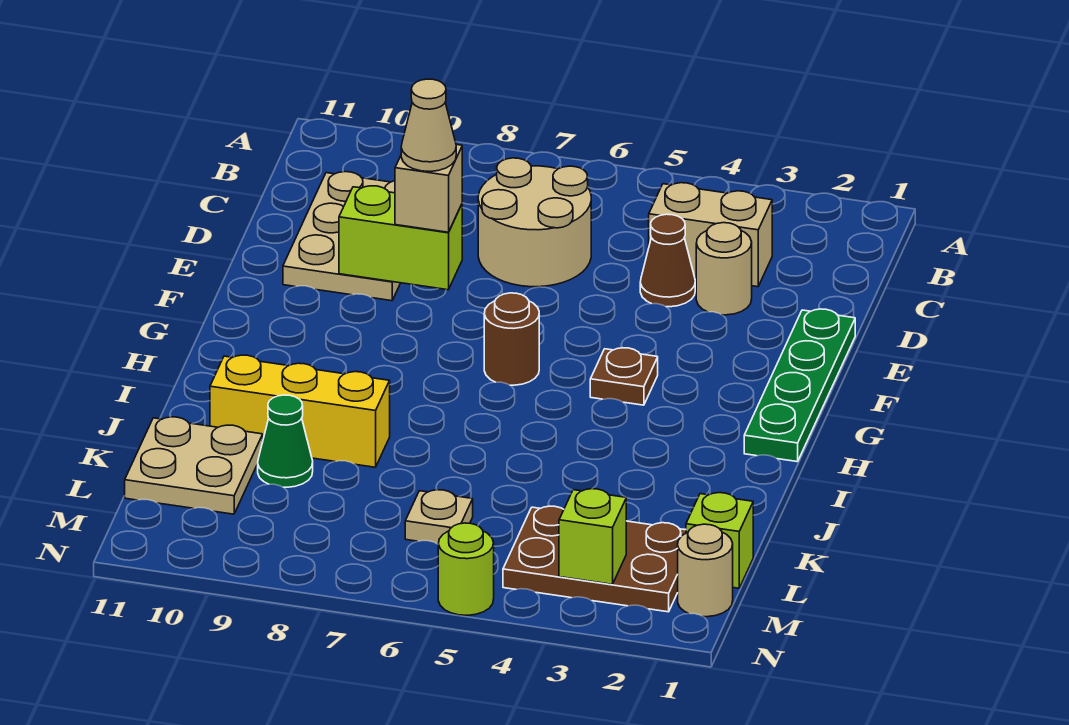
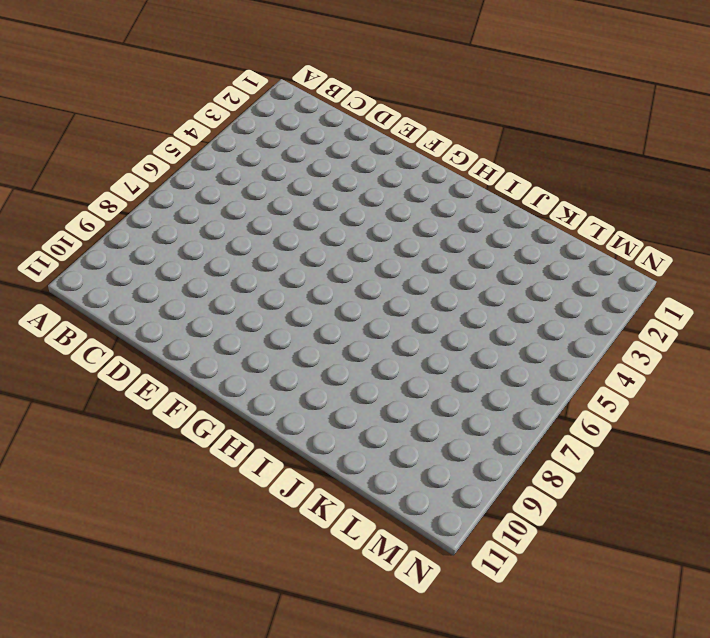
none -> tan 1x2 brick [649,183,772,287]
none -> tan 2x2 round brick [478,158,591,287]
none -> tan 2x3 plate [283,172,400,301]

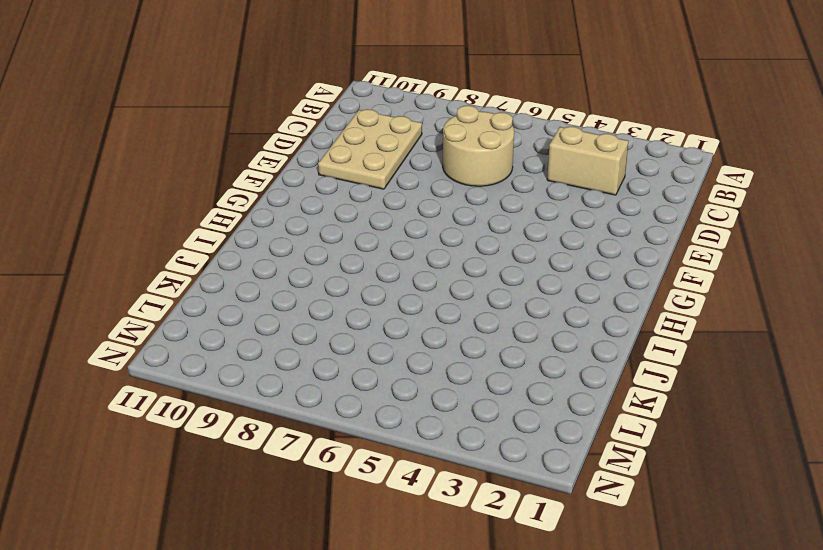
none -> tan 1x1 round brick [696,223,752,315]
none -> brown 1x1 cone [640,214,695,307]
none -> green 1x4 plate [744,309,855,462]

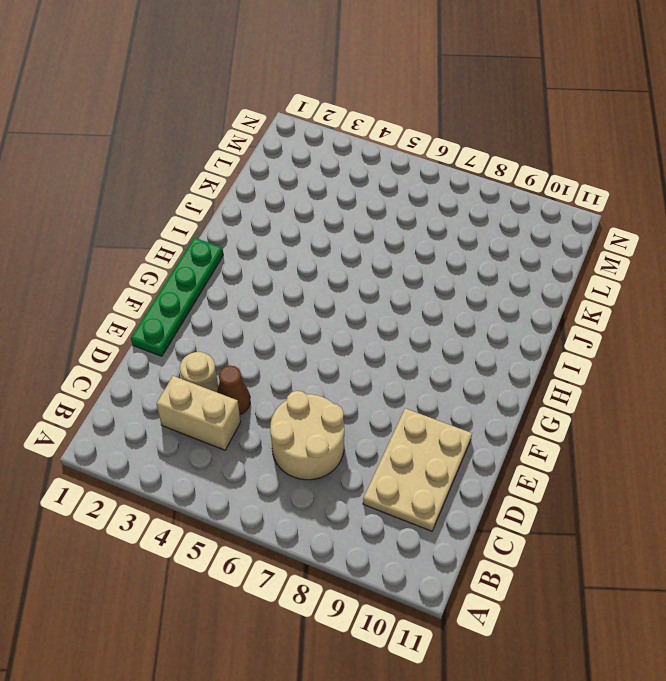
none -> brown 1x1 plate [590,348,658,405]
none -> brown 1x1 round brick [484,293,539,385]
none -> yellow 1x3 brick [210,355,390,467]

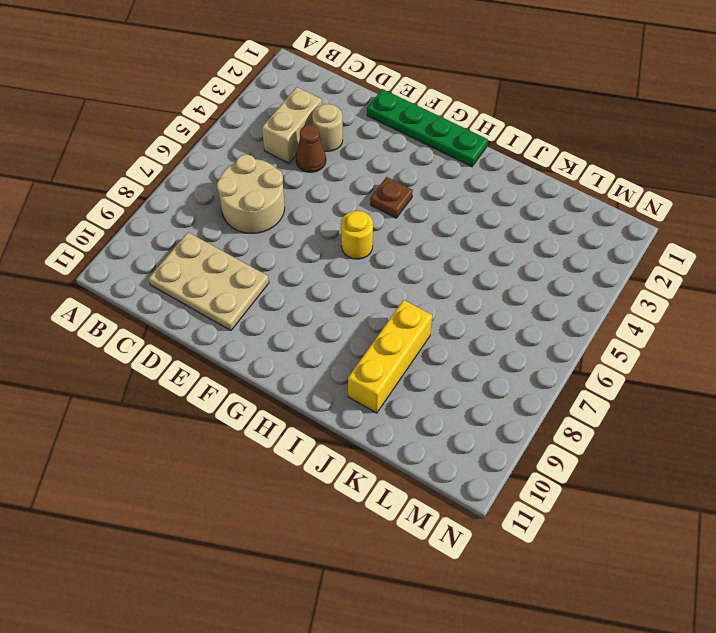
yellow 1x1 round brick [341,211,373,259] -> brown 1x1 round brick [484,293,539,385]
none -> green 1x1 cone [258,395,313,487]
none -> tan 2x2 plate [125,417,263,514]
none -> lime 1x1 brick [686,493,753,588]

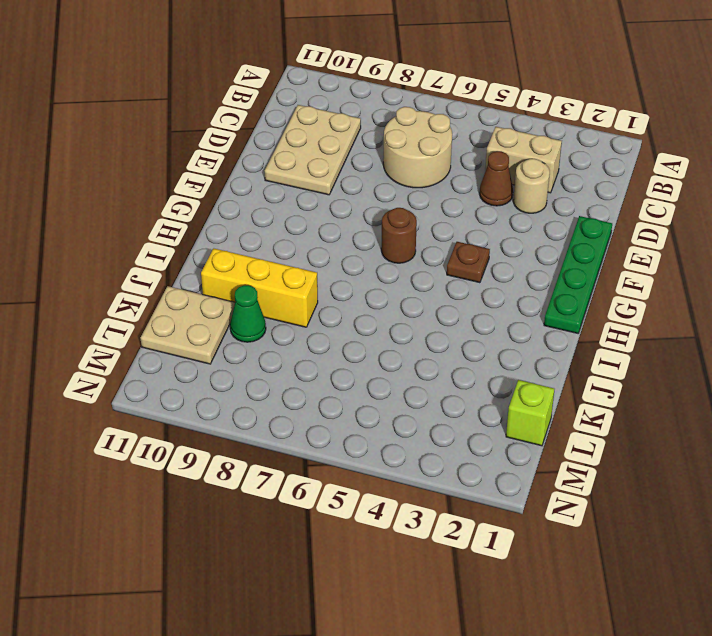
none -> brown 2x3 plate [503,506,686,612]
none -> tan 1x1 plate [405,490,473,544]
none -> tan 1x1 round brick [678,524,733,617]

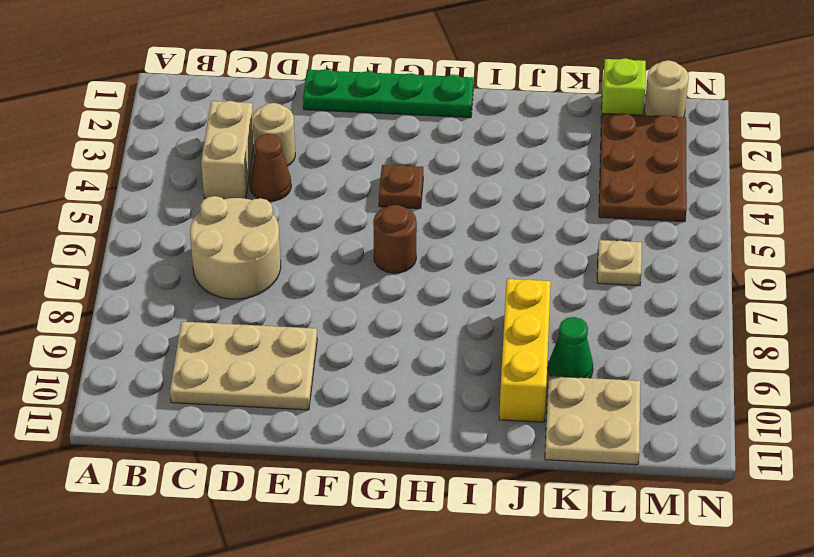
none -> lime 1x1 round brick [438,523,494,615]
none -> lime 1x2 brick [339,186,462,290]
none -> lime 1x1 brick [559,489,626,584]

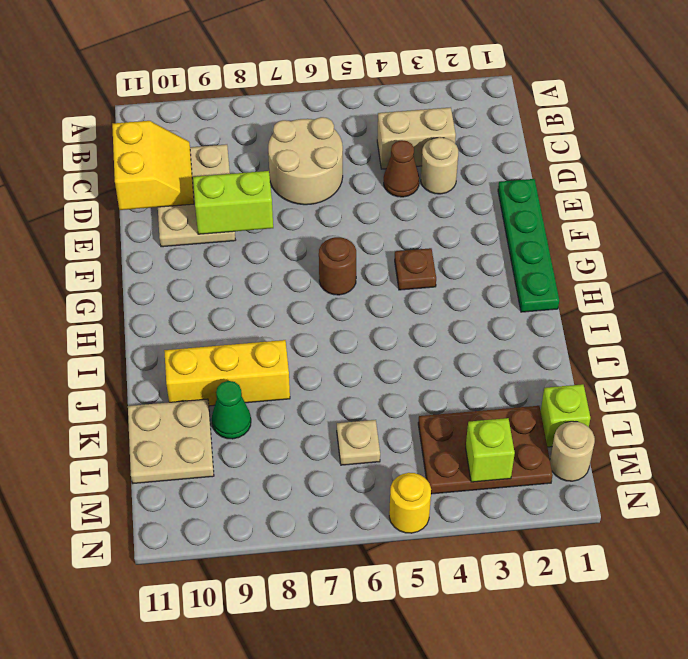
yellow 2x2 slope [112,121,194,210] -> none
yellow 1x1 round brick [389,473,431,533] -> lime 1x1 round brick [438,523,494,615]
none -> tan 1x1 brick [395,145,462,232]
none -> tan 1x1 cone [401,79,456,172]

